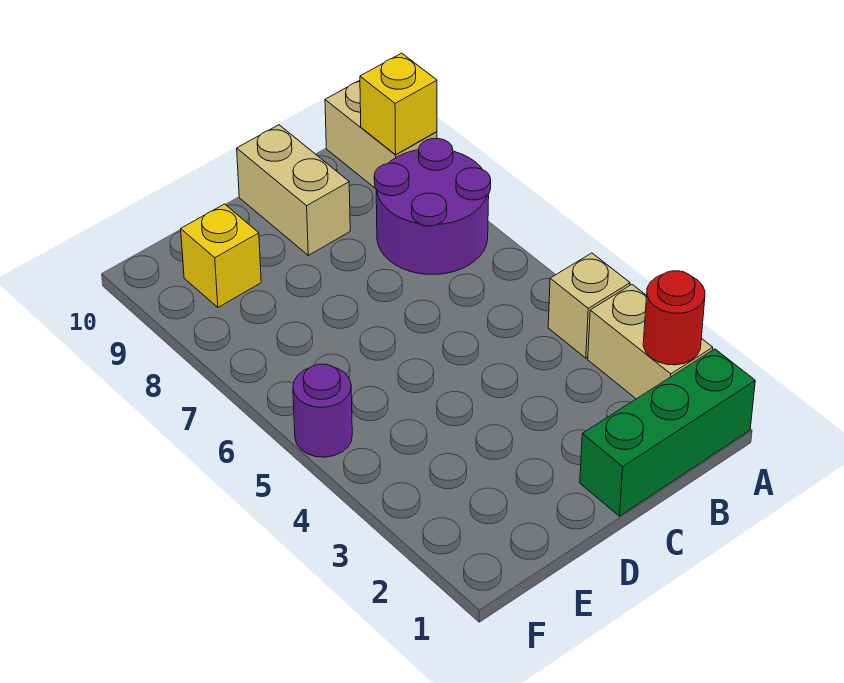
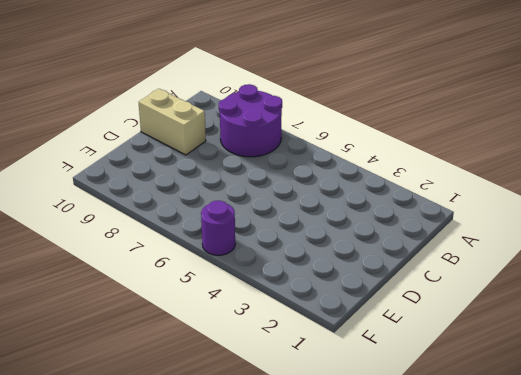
none -> green 1x3 brick [580,349,755,516]
none -> tan 1x2 brick [588,285,713,399]

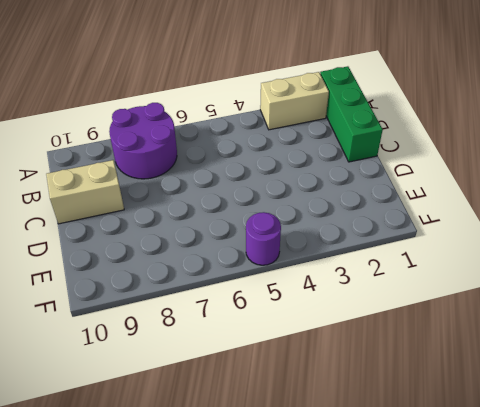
none -> tan 1x1 brick [548,253,630,358]
none -> tan 1x2 brick [325,80,437,189]

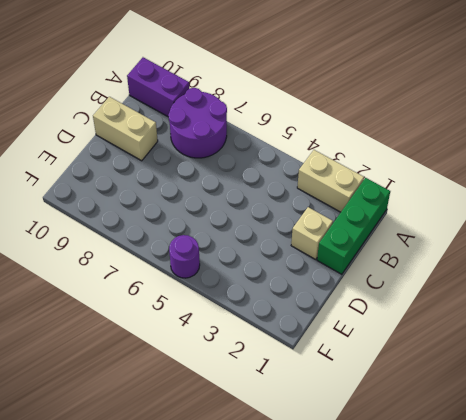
purple 1x2 brick [127,57,189,117] -> tan 1x2 brick [325,80,437,189]
tan 1x1 brick [291,207,333,259] -> tan 1x1 brick moved to [548,253,630,358]
none -> yellow 1x1 brick [181,204,261,307]
none -> red 1x1 round brick [643,271,705,365]

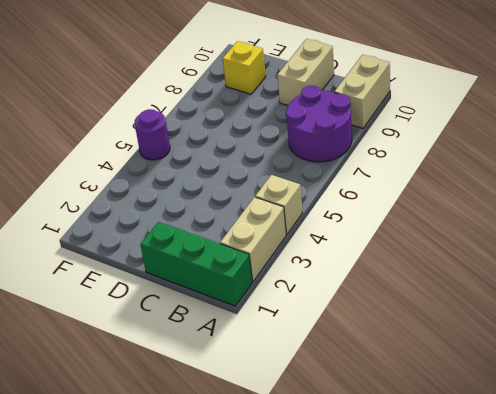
none -> red 1x1 round brick [643,271,705,365]
none -> yellow 1x1 brick [360,53,437,155]

